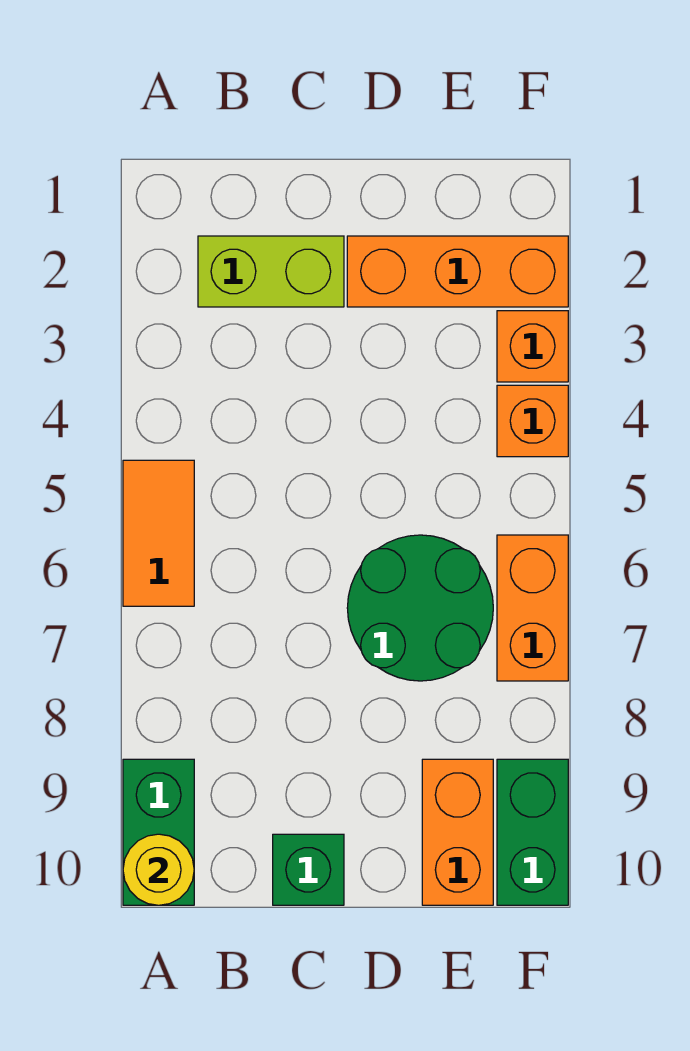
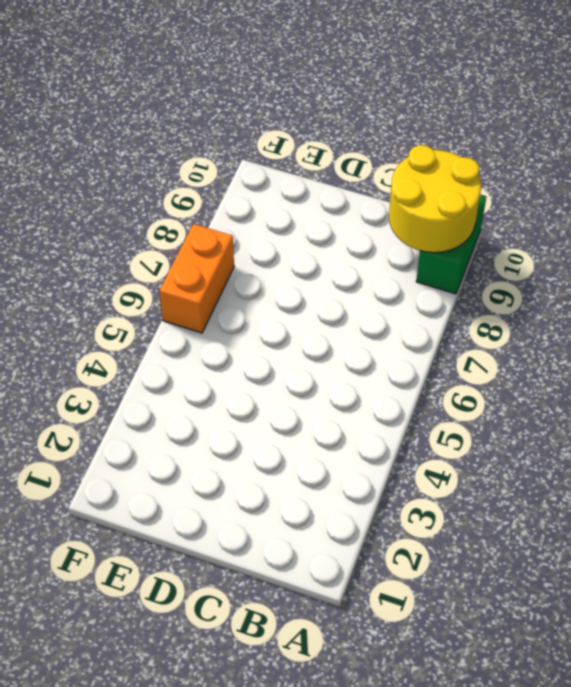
yellow 2x2 round brick [389,145,481,253] -> yellow 1x1 round brick [123,834,194,905]
none -> orange 1x2 tile [123,460,194,606]
none -> lime 1x2 brick [198,236,344,307]
none -> green 1x1 brick [273,834,344,905]

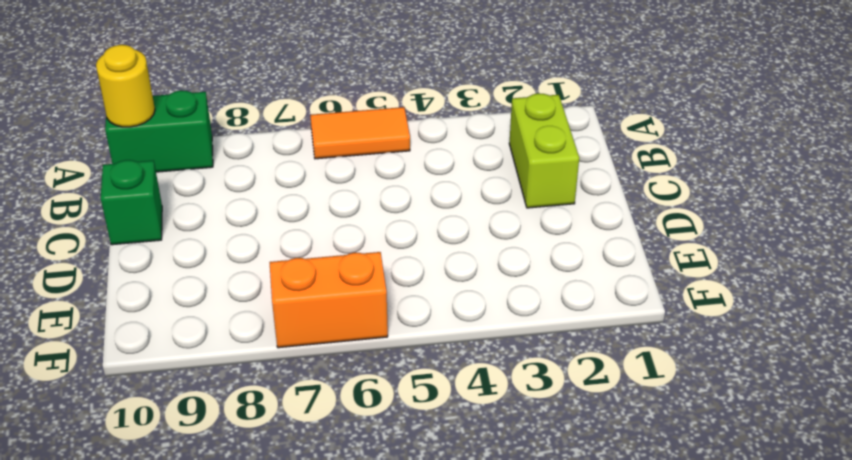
none -> orange 1x3 brick [347,236,568,307]
none -> green 2x2 round brick [347,535,493,681]
none -> orange 1x2 brick [422,759,493,905]

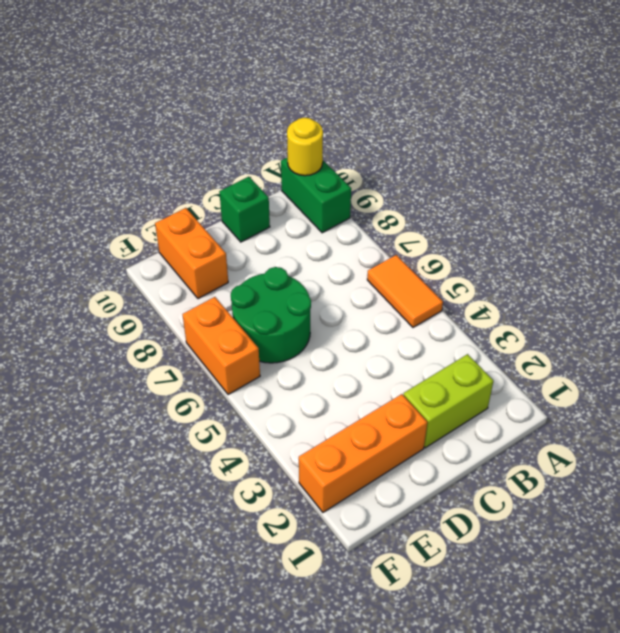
none -> orange 1x1 brick [497,311,568,382]
none -> orange 1x1 brick [497,385,568,457]
none -> green 1x2 brick [497,759,568,905]

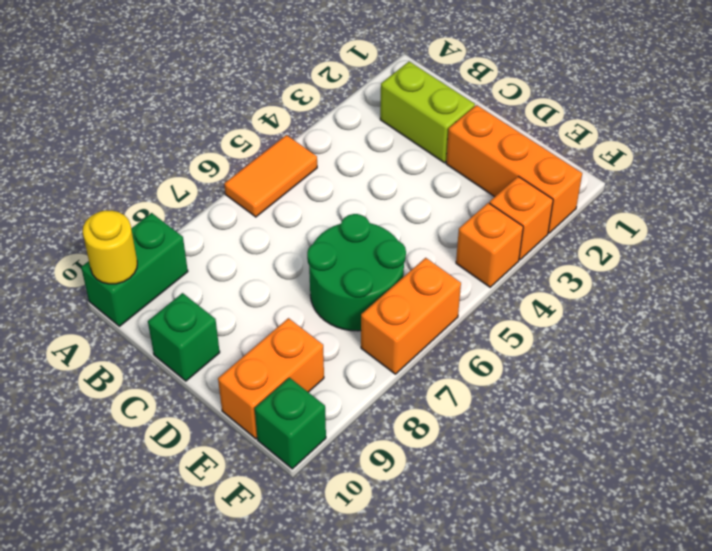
green 1x1 brick [255,378,326,469] -> green 1x2 brick [497,759,568,905]

